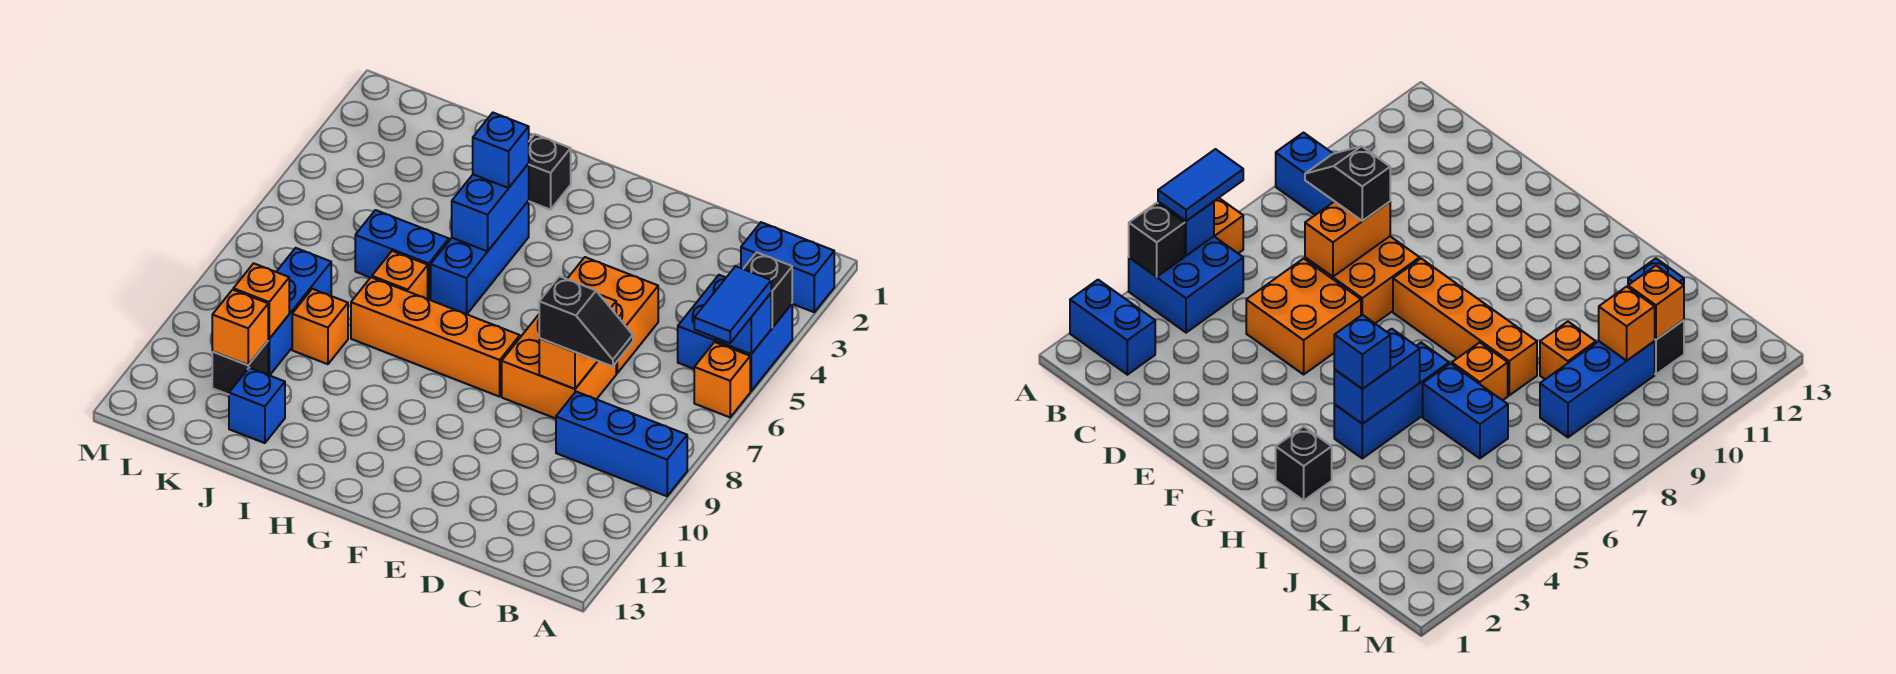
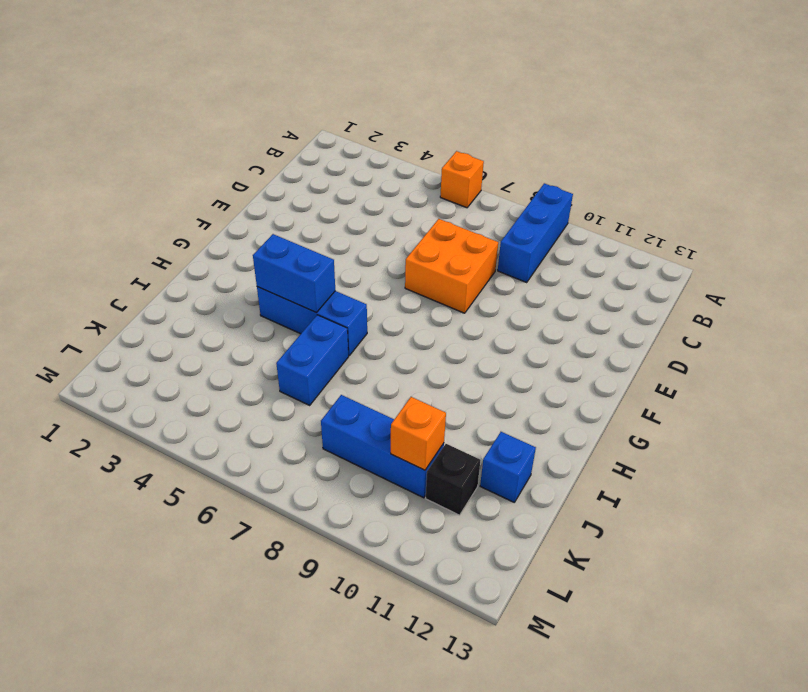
none -> blue 1x2 brick [741,222,834,312]
none -> blue 2x2 brick [678,275,792,391]
none -> orange 2x2 brick [567,257,658,373]

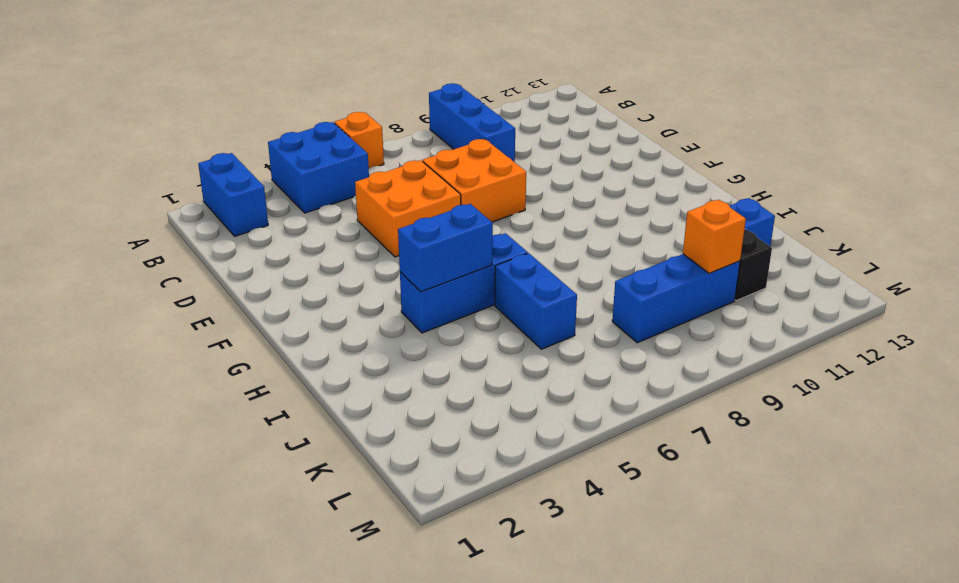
none -> orange 1x4 brick [351,277,520,397]
none -> black 1x1 brick [528,134,571,210]
none -> orange 1x1 brick [372,251,428,299]

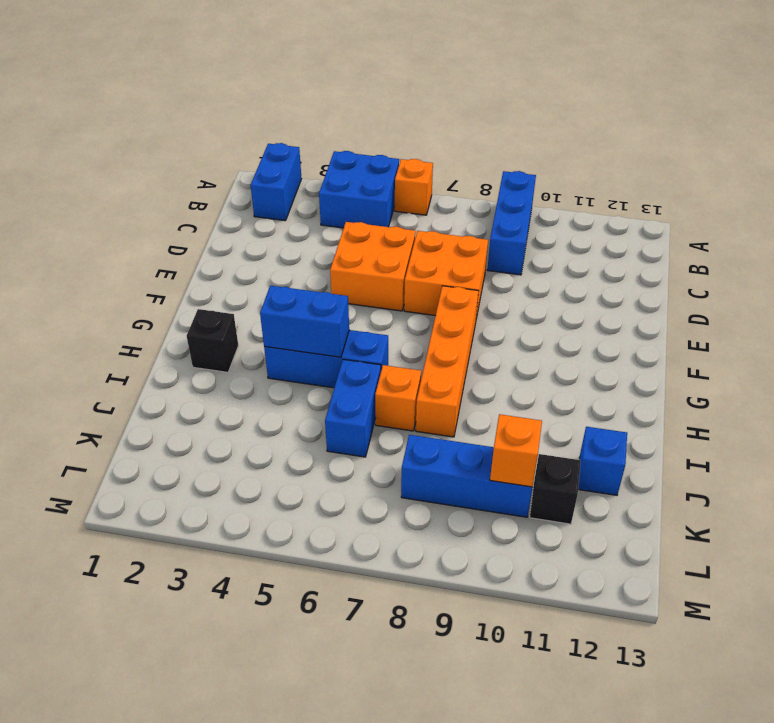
none -> orange 1x1 brick [292,289,348,364]
none -> black 1x1 brick [743,252,792,328]
none -> blue 1x1 brick [715,293,771,354]

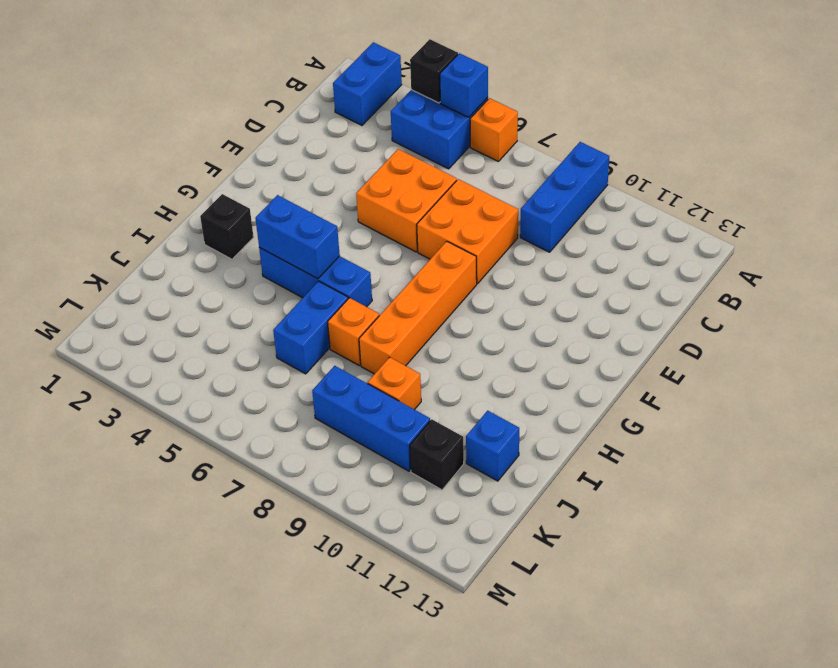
none -> orange 1x2 brick [539,295,616,389]
none -> orange 1x1 brick [233,263,289,339]
none -> orange 1x1 brick [212,290,268,365]

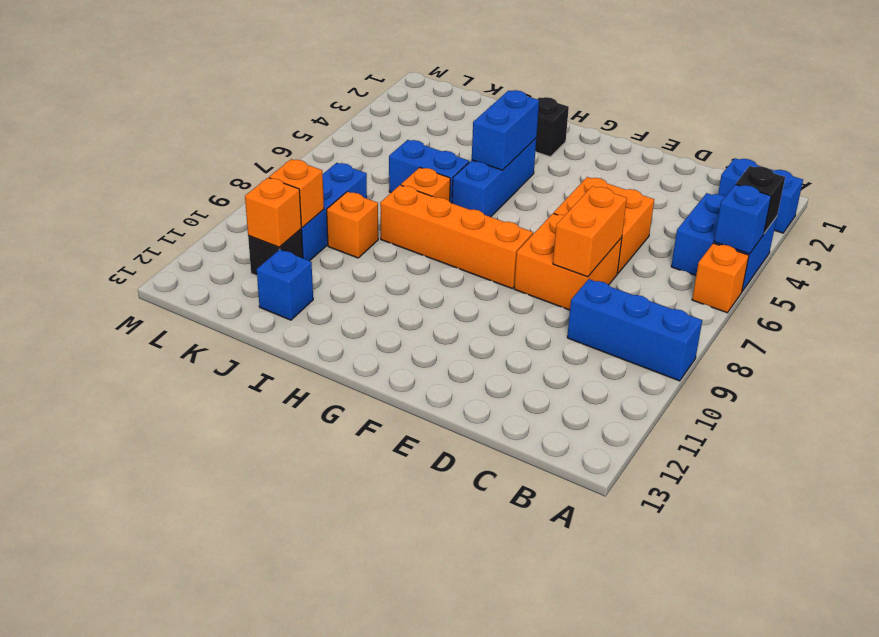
none -> blue 1x2 tile [694,266,771,343]
none -> black 1x2 slope [539,276,633,367]
none -> blue 1x1 brick [473,113,529,188]

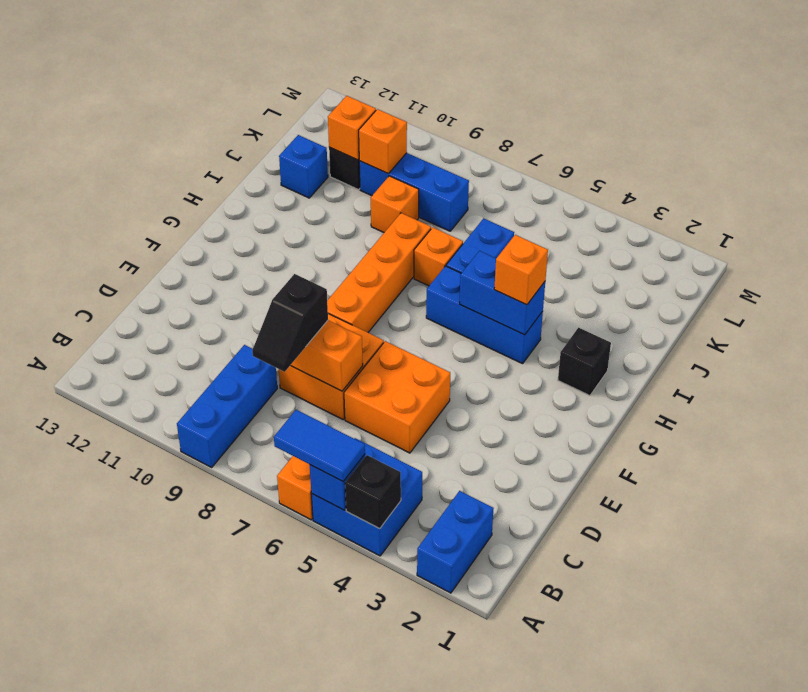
orange 1x1 brick [494,235,548,305] -> blue 1x1 brick [473,113,529,188]

